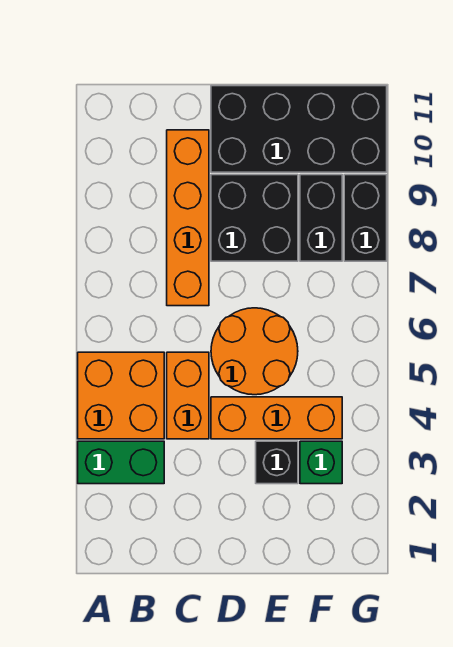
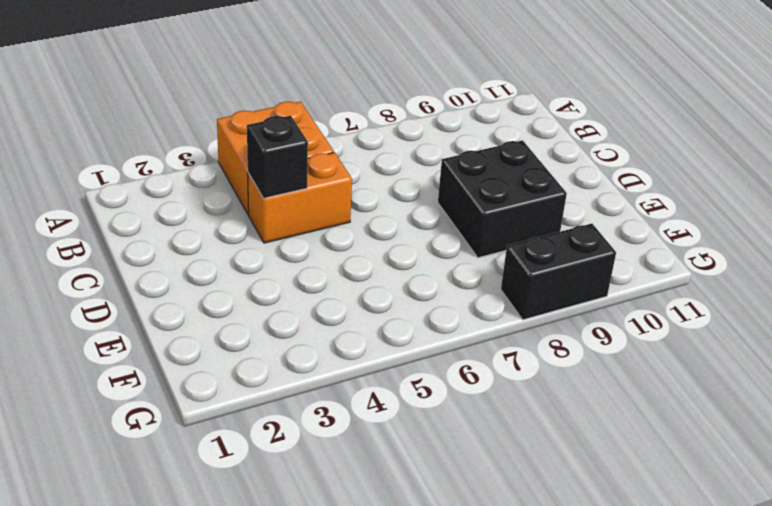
black 1x1 brick [247,116,308,198] -> black 1x1 brick moved to [256,441,298,484]
none -> green 1x2 brick [78,441,164,484]
none -> orange 1x4 brick [167,130,209,306]
none -> orange 1x3 brick [211,397,342,439]

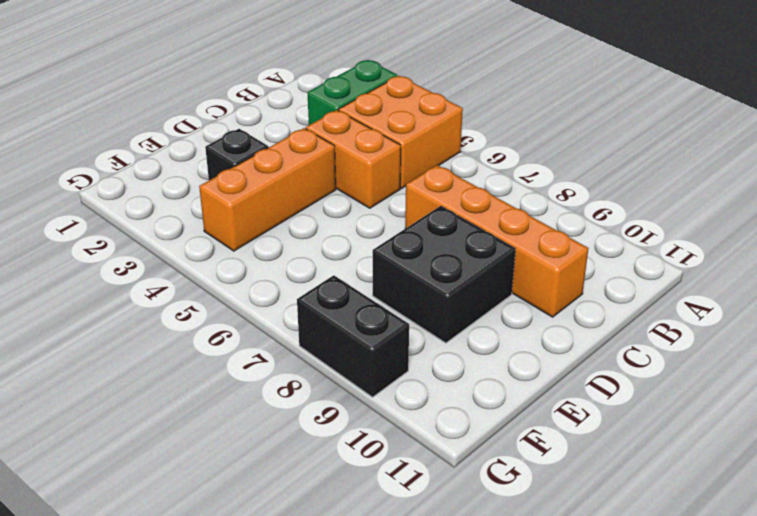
none -> orange 2x2 round brick [211,308,298,395]
none -> black 2x4 brick [211,86,387,172]
none -> green 1x1 brick [300,441,342,484]

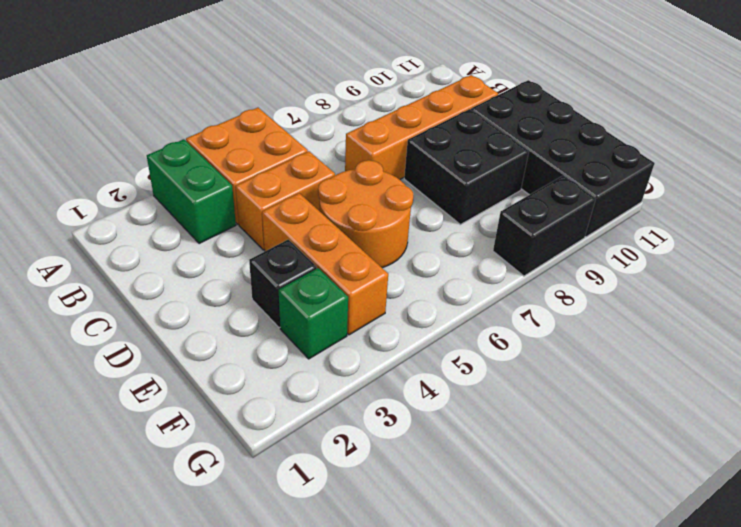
none -> black 1x2 brick [300,175,342,261]

